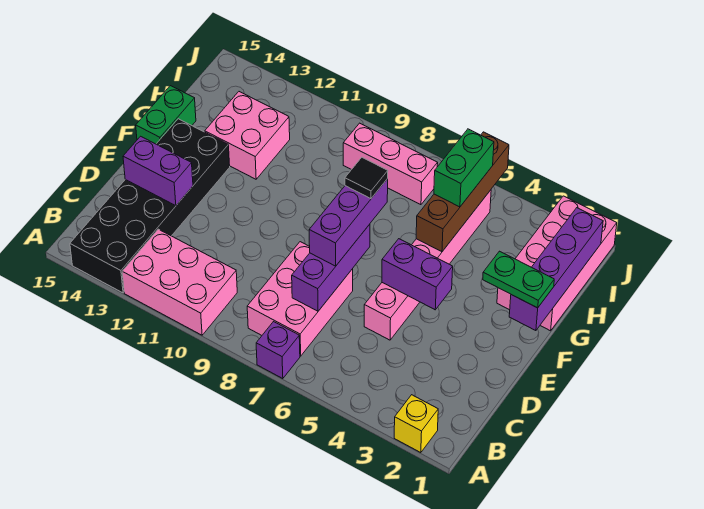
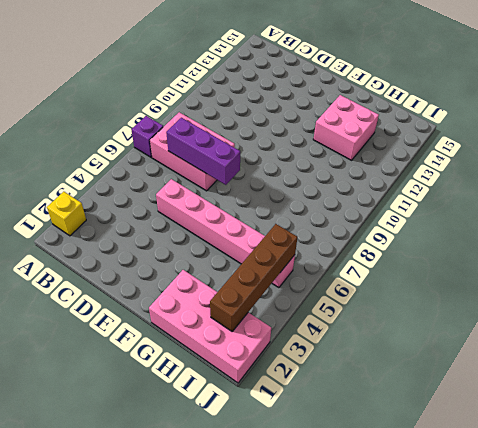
brown 1x4 brick [210,224,297,331] -> brown 1x4 brick turned to [416,132,509,252]
none -> pink 2x3 brick [122,229,237,335]
none -> black 2x6 brick [70,119,230,293]
none -> green 1x2 brick [136,86,196,144]

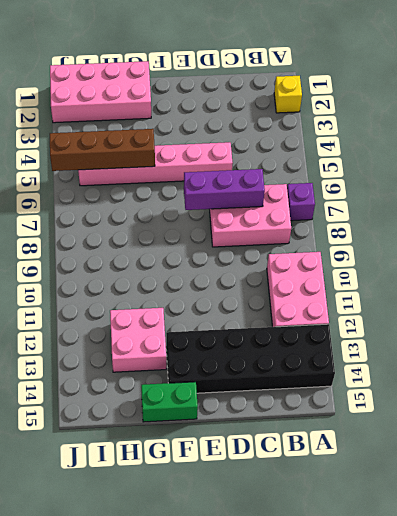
none -> pink 1x3 brick [343,123,438,205]
none -> purple 1x2 brick [123,136,193,206]
none -> purple 1x2 brick [382,239,453,310]

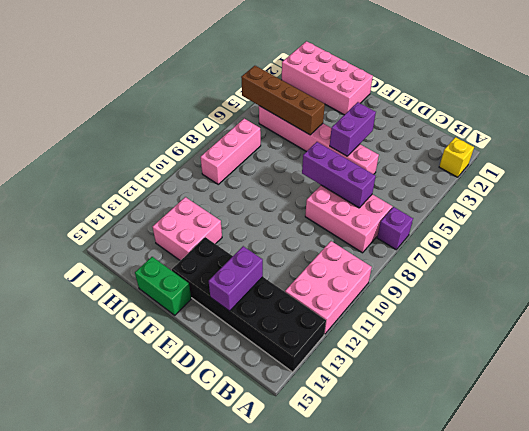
none -> purple 1x4 brick [509,208,603,331]
none -> purple 1x3 brick [309,179,388,266]
none -> green 1x2 plate [483,251,554,308]

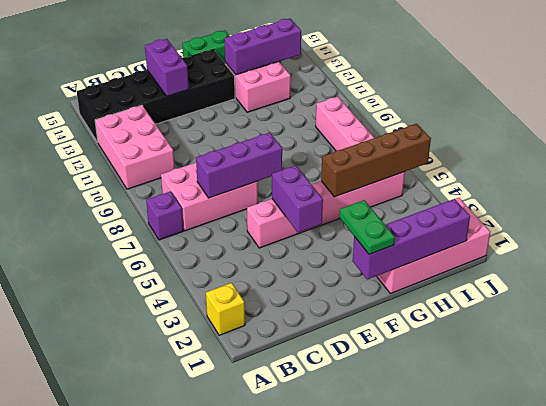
purple 1x3 brick [224,19,301,75] -> purple 1x3 brick moved to [309,179,388,266]
none -> green 1x2 brick [434,129,494,207]
none -> black 1x1 tile [345,158,388,199]

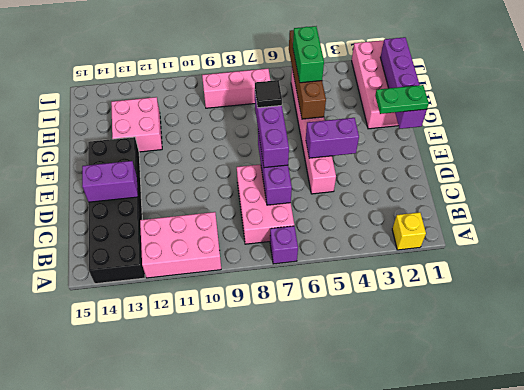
none -> green 1x2 brick [136,86,196,144]

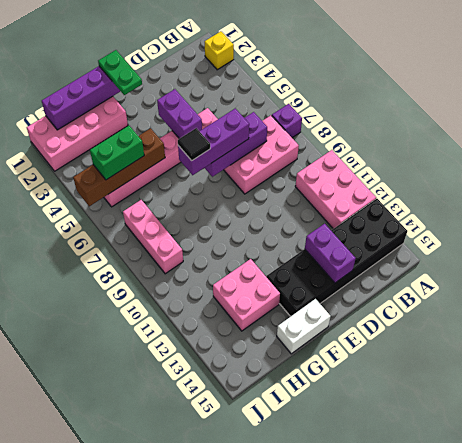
white 1x2 brick [277,299,331,354] -> green 1x2 brick [136,86,196,144]

